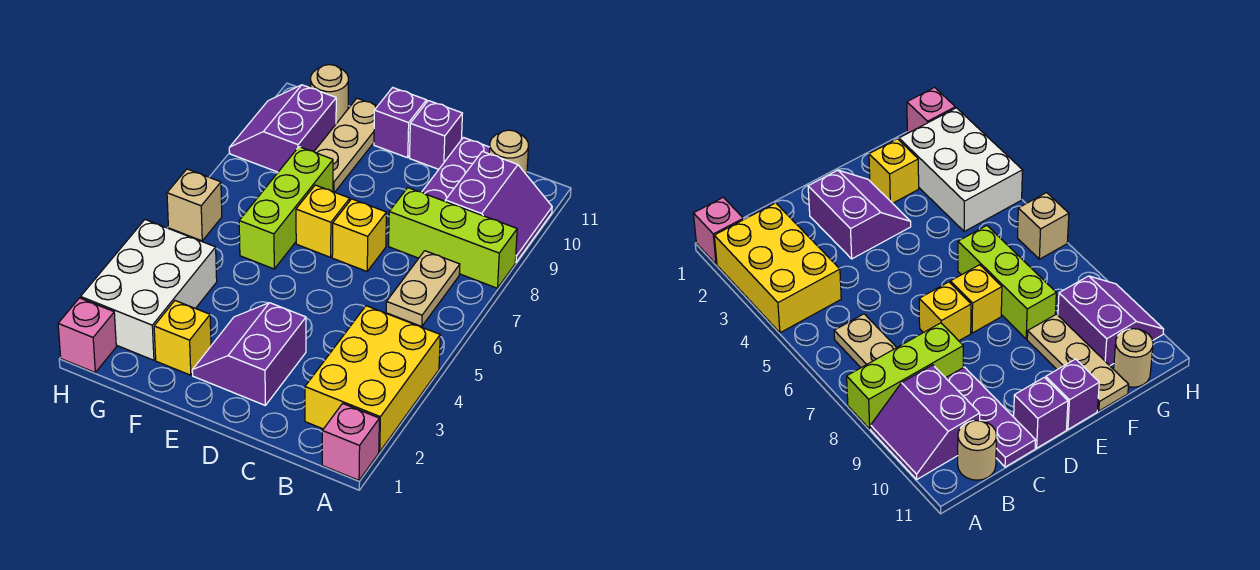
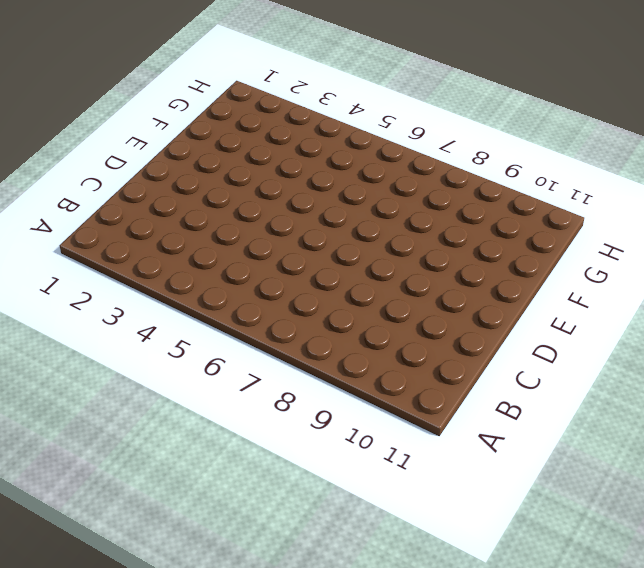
none -> pink 1x1 brick [322,403,379,480]
none -> yellow 2x3 brick [305,306,440,452]
none -> lime 1x3 brick [389,188,517,288]

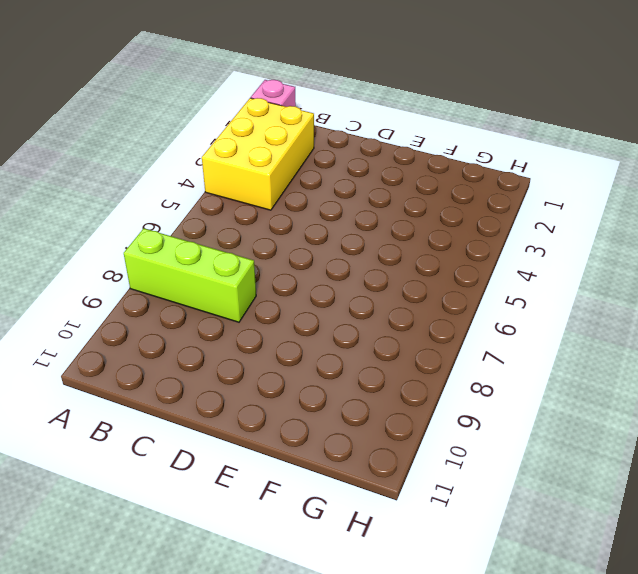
none -> purple 2x2 slope [445,151,552,262]
none -> tan 1x2 plate [386,251,460,326]
none -> tan 1x1 round brick [489,130,528,175]

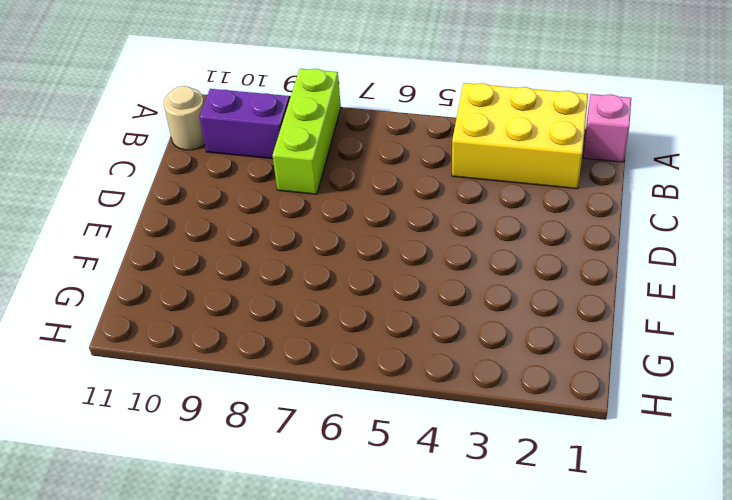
none -> tan 1x2 plate [386,251,460,326]
none -> purple 1x3 plate [422,138,490,201]
none -> purple 2x2 slope [192,303,306,405]

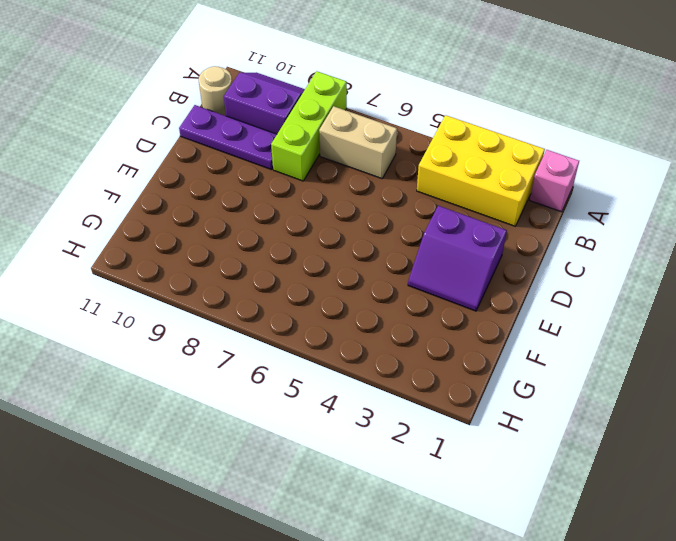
tan 1x2 brick [319,106,397,179] -> tan 1x2 plate [386,251,460,326]
none -> yellow 1x1 brick [332,199,387,271]
none -> purple 1x1 brick [410,101,462,169]
none -> yellow 1x1 brick [296,185,350,257]

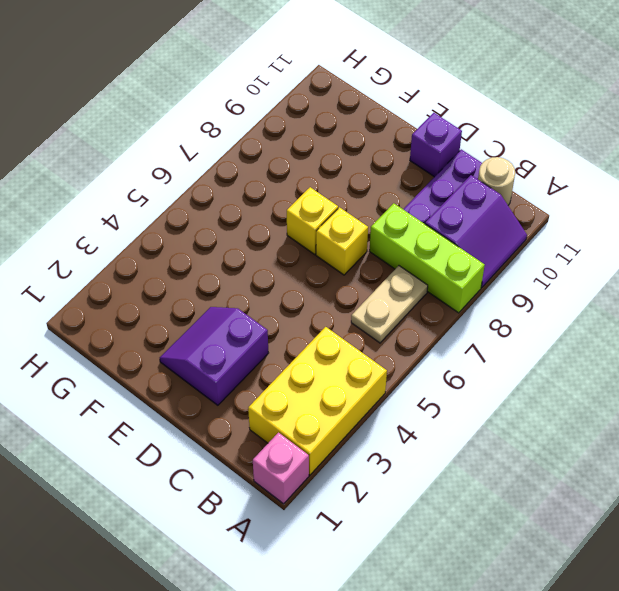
none -> purple 1x1 brick [374,88,427,158]
none -> yellow 1x1 brick [154,301,211,375]
none -> lime 1x3 brick [239,147,333,269]

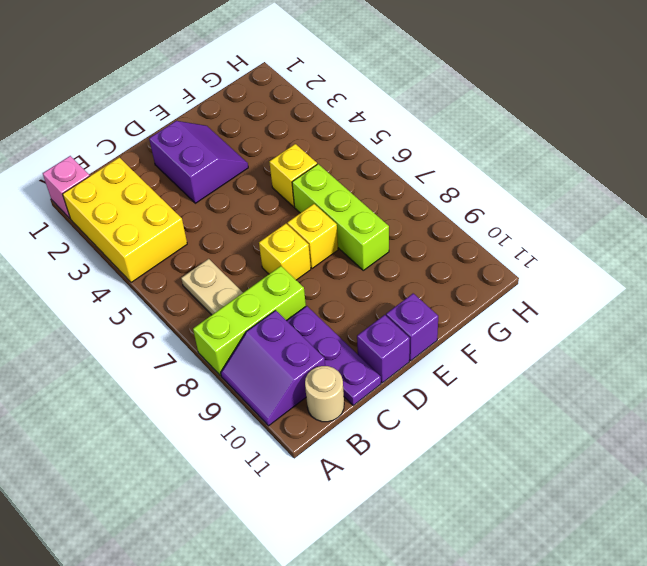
yellow 1x1 brick [269,144,317,207] -> yellow 1x1 brick moved to [154,301,211,375]
none -> tan 1x3 plate [314,98,377,192]
none -> white 2x3 brick [81,220,217,360]
none -> purple 2x2 slope [229,85,336,172]

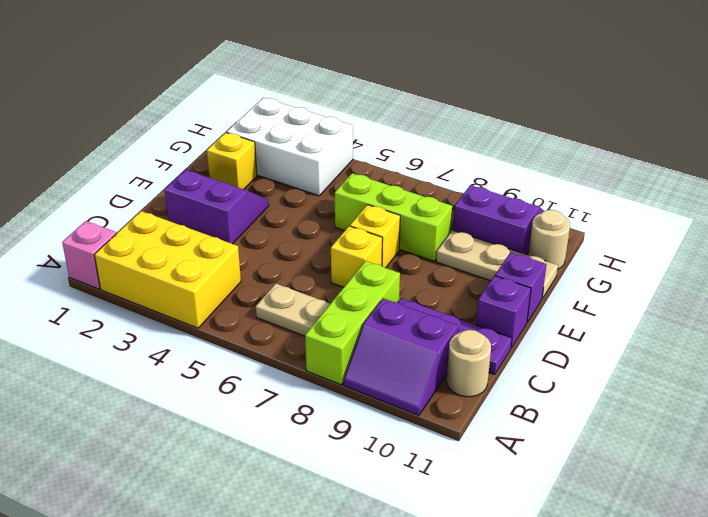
none -> pink 1x1 brick [58,298,116,372]
none -> tan 1x1 brick [167,169,222,241]

